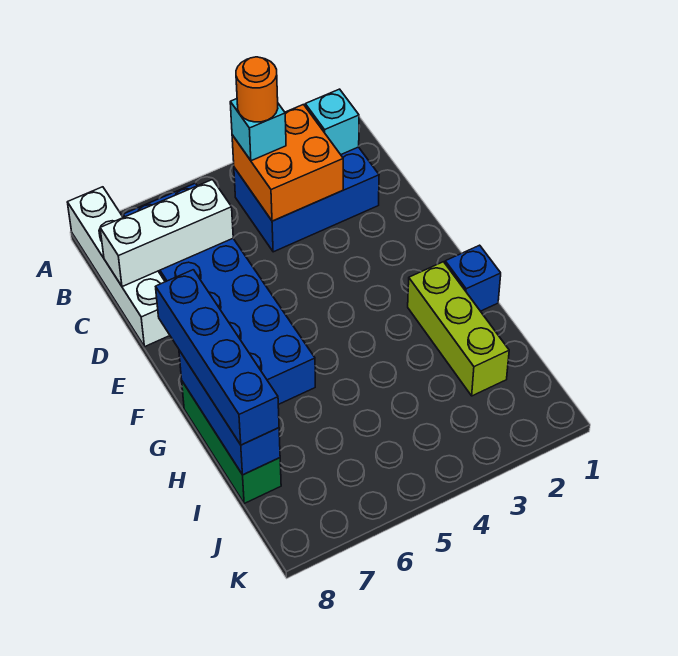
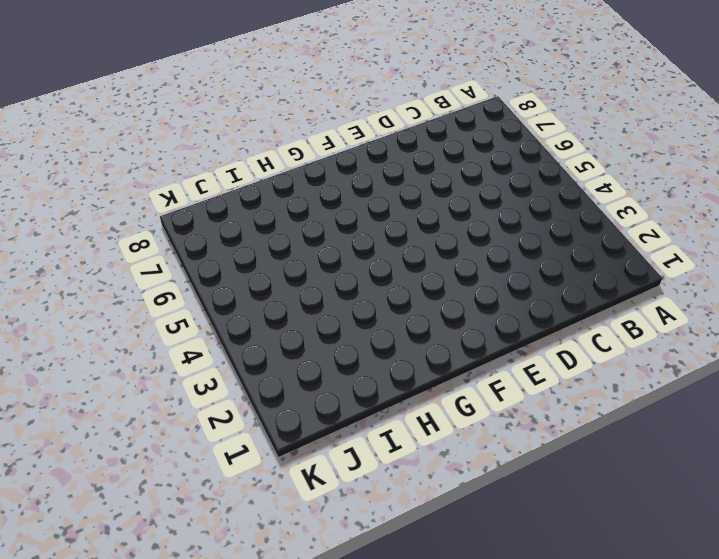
none -> white 1x4 brick [67,187,170,347]
none -> blue 2x3 brick [234,147,379,252]
none -> blue 2x6 brick [123,183,315,405]

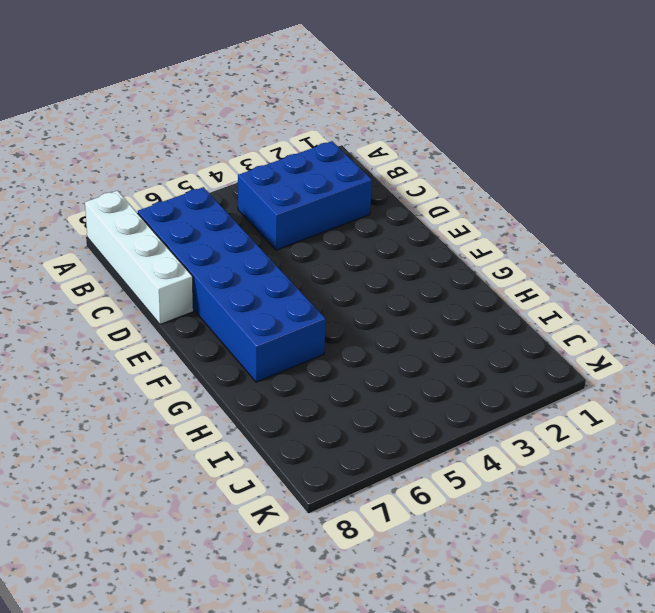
none -> blue 1x1 brick [445,245,501,311]
none -> lime 1x3 brick [408,262,509,396]
none -> green 1x3 brick [182,381,281,503]

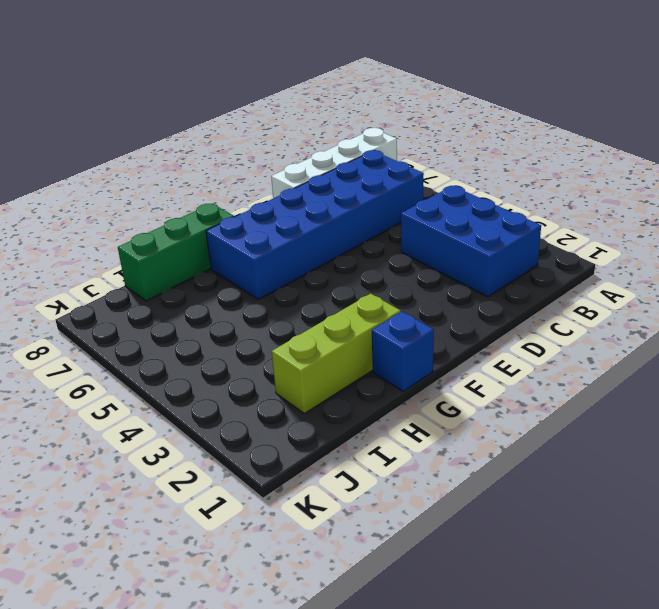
none -> cyan 1x1 brick [305,89,359,155]
none -> orange 2x2 brick [232,105,343,221]
none -> white 1x3 brick [100,180,233,287]

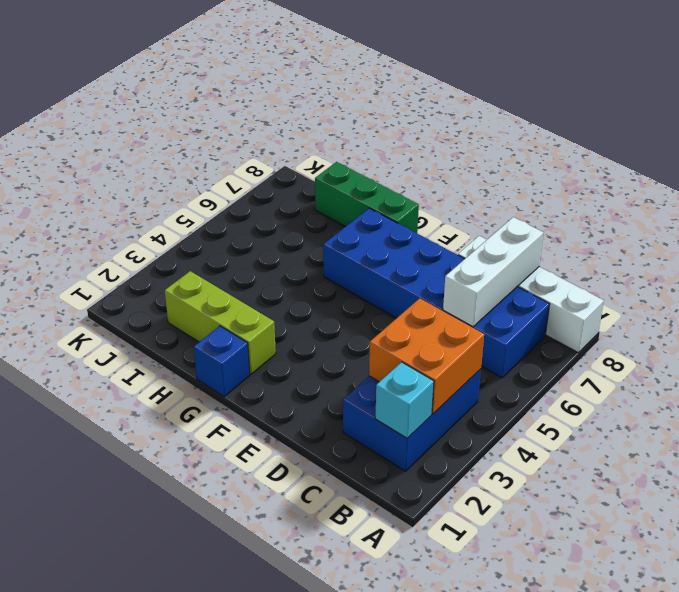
none -> blue 1x3 brick [179,350,280,475]
none -> cyan 1x1 brick [230,99,286,161]
none -> blue 1x4 brick [156,270,279,445]

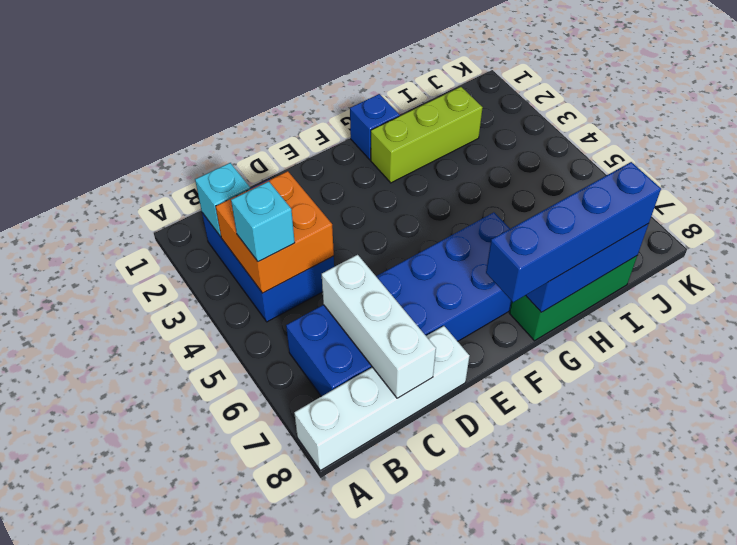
none -> orange 1x1 round brick [236,57,278,122]

